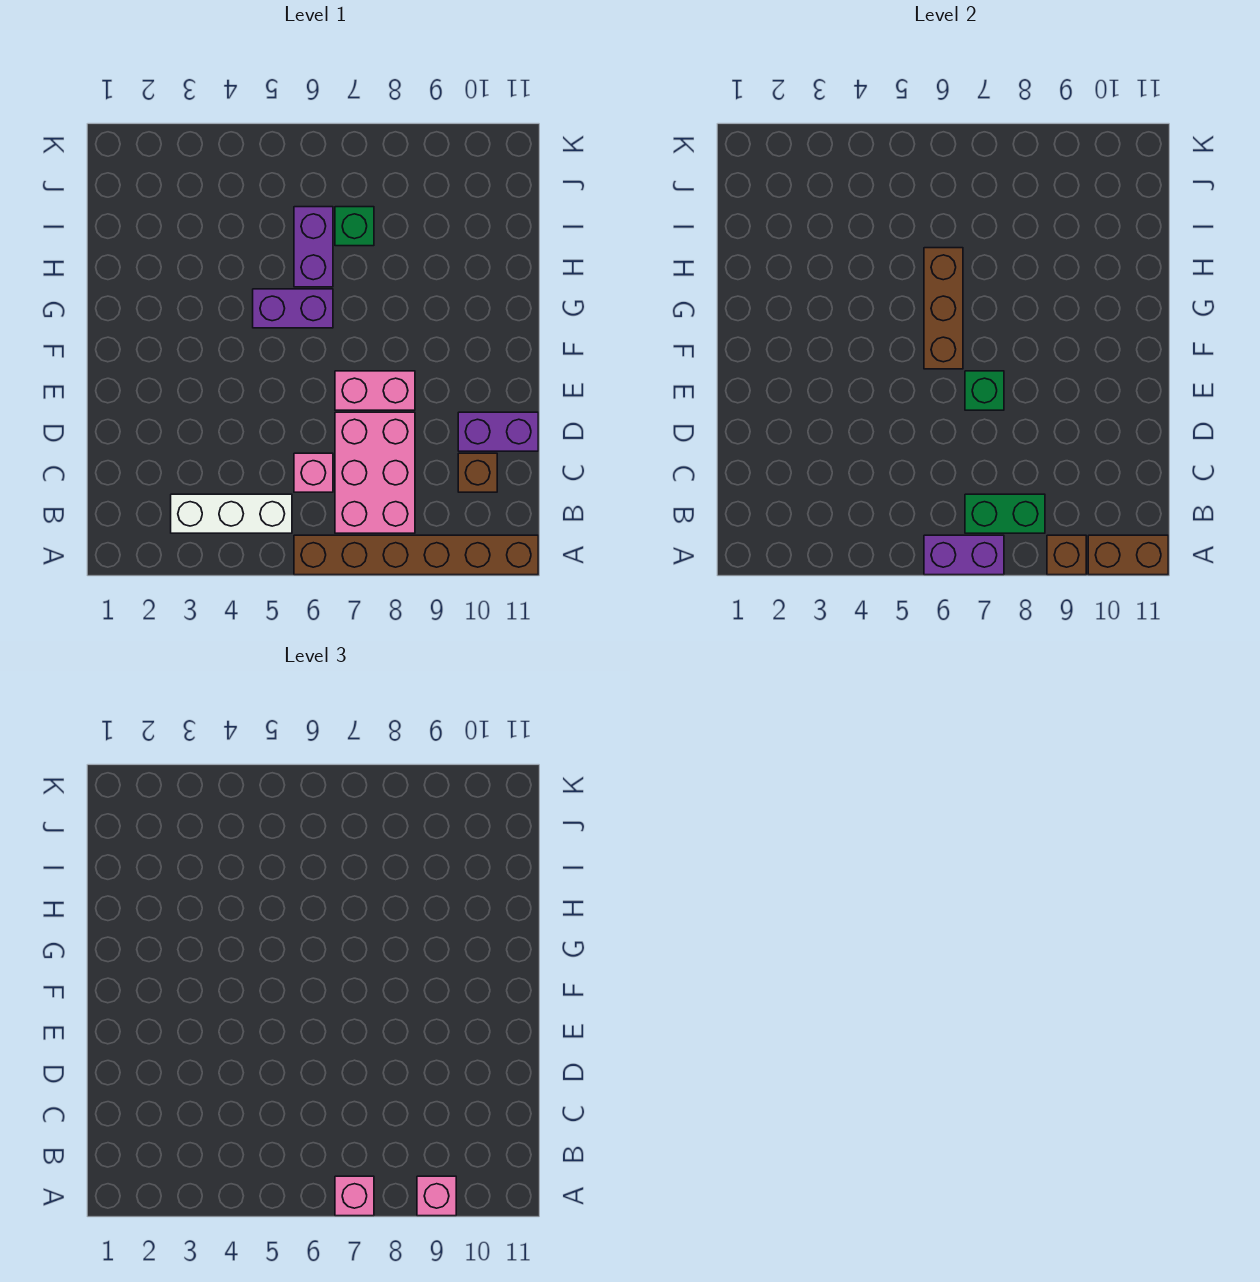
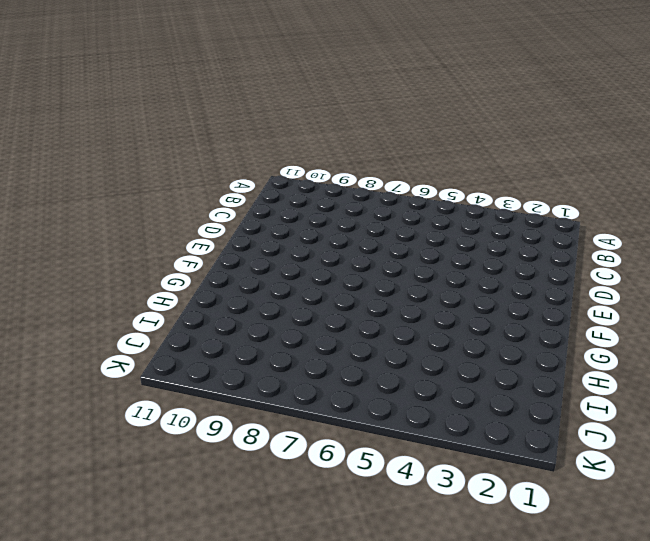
none -> brown 1x6 brick [294,535,538,575]
none -> white 1x3 brick [171,494,292,533]
none -> pink 2x3 brick [335,412,415,533]

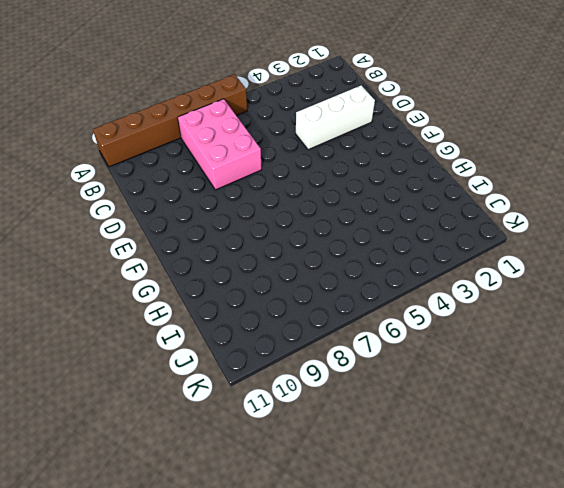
white 1x3 brick [296,85,375,150] -> white 1x3 brick moved to [171,494,292,533]
none -> pink 1x1 brick [294,453,333,492]
none -> brown 1x1 brick [458,453,497,492]
none -> purple 1x2 brick [458,412,538,451]

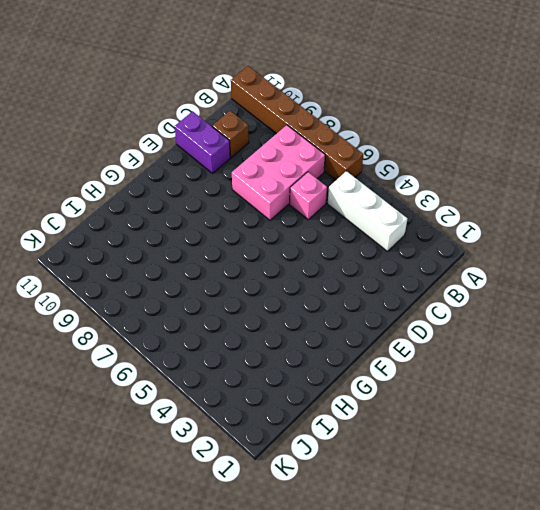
none -> pink 1x2 brick [335,371,415,410]
none -> purple 1x2 brick [253,289,333,328]
none -> purple 1x2 brick [294,207,333,287]

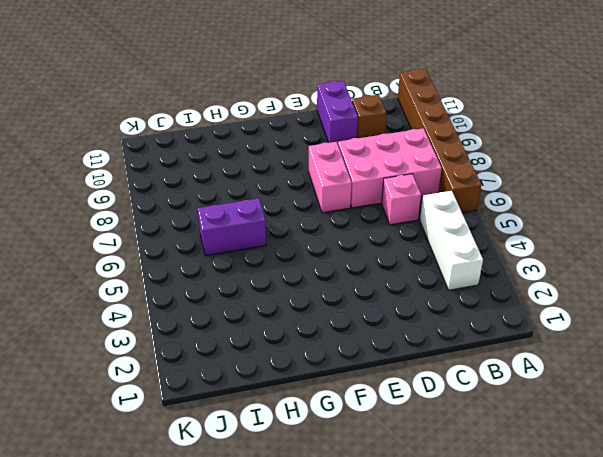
none -> purple 1x2 brick [253,289,333,328]
none -> green 1x1 brick [335,207,374,246]
none -> purple 1x2 brick [924,535,1004,575]

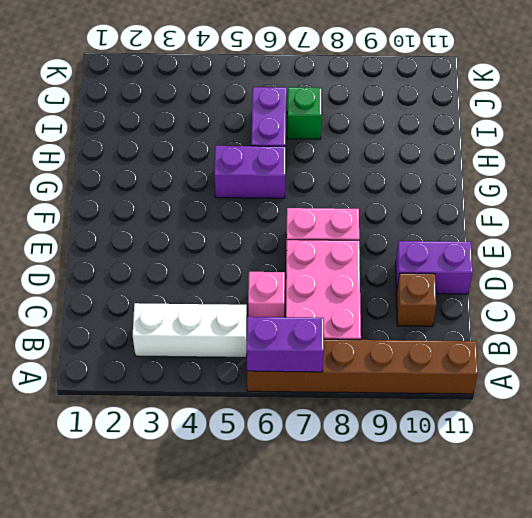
none -> brown 1x1 brick [1047,535,1086,575]
none -> brown 1x2 brick [1088,535,1168,575]
none -> green 1x2 brick [965,494,1045,533]

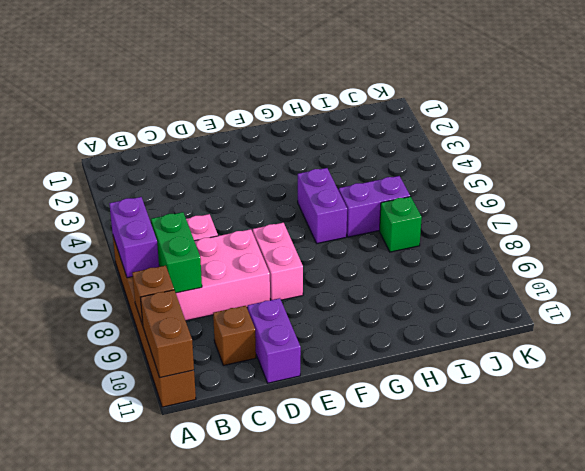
none -> white 1x3 brick [171,494,292,533]
none -> green 1x1 brick [965,371,1004,410]
none -> brown 1x3 brick [924,248,963,369]

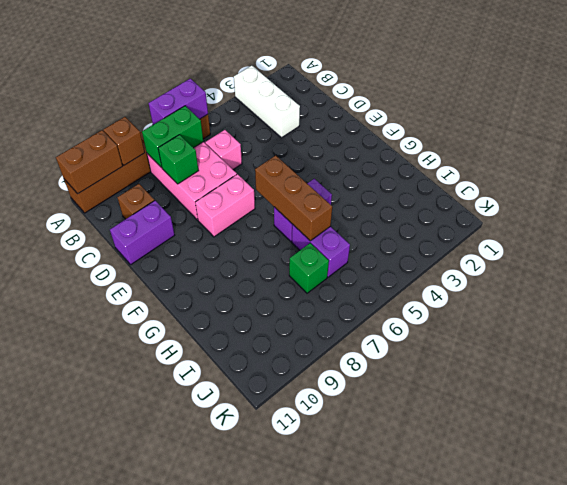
white 1x3 brick [234,66,300,138] -> white 1x3 brick turned to [171,494,292,533]
green 1x1 brick [158,135,199,184] -> green 1x1 brick moved to [965,371,1004,410]
none -> pink 1x1 brick [335,1176,374,1216]
none -> pink 1x1 brick [417,1176,456,1216]

